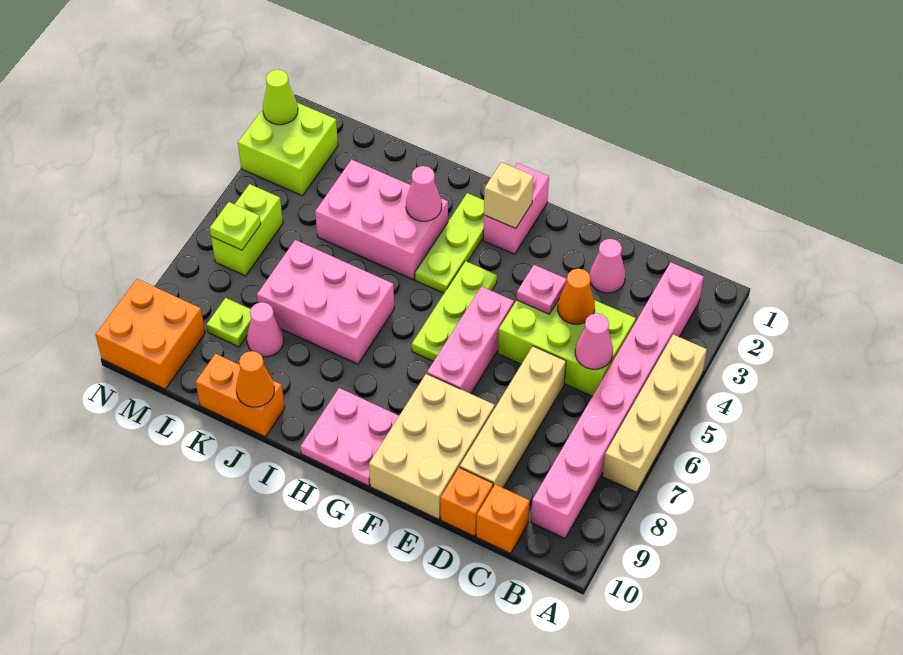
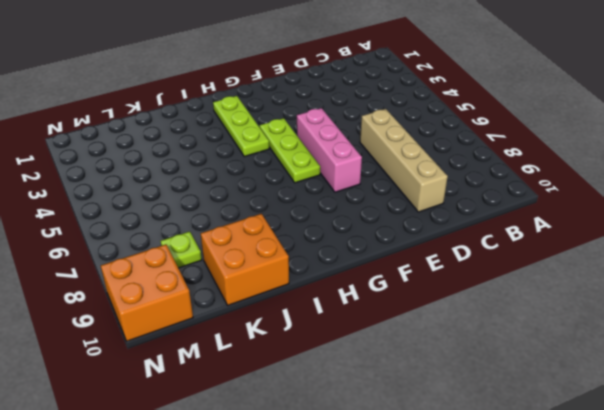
orange 2x2 brick [201,214,289,305] -> orange 1x2 brick [196,354,285,437]
none -> tan 1x4 brick [603,335,707,492]
none -> pink 1x8 brick [531,262,704,538]
none -> lime 2x3 brick [498,300,636,396]

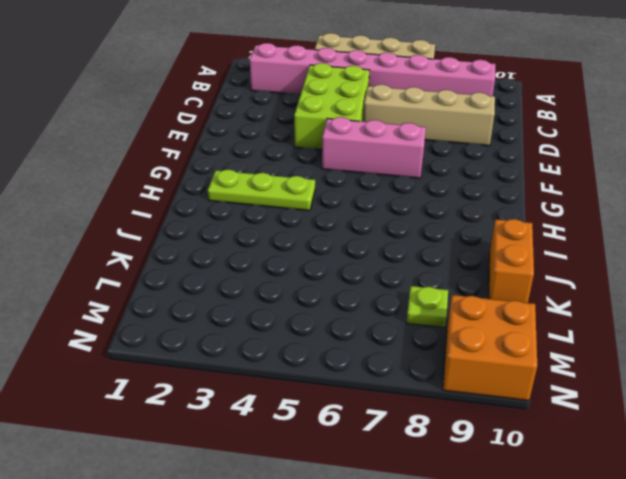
none -> orange 1x1 brick [476,484,530,553]
none -> pink 1x1 cone [590,239,625,293]
none -> orange 1x1 brick [440,468,493,536]

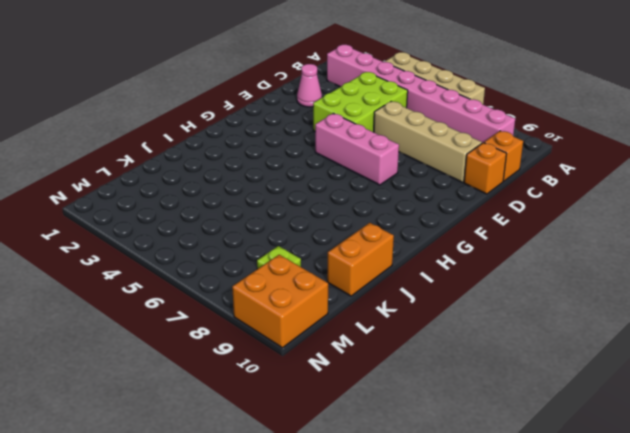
none -> tan 2x3 brick [369,374,495,519]
none -> pink 1x2 brick [483,163,549,254]
none -> lime 1x3 plate [412,261,497,361]

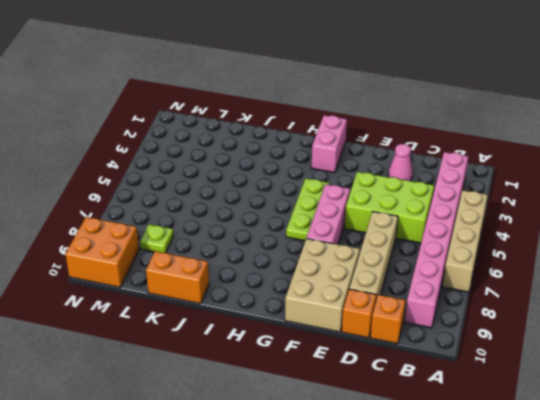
none -> pink 2x2 plate [301,388,399,486]
none -> lime 1x3 plate [415,193,484,293]
none -> pink 2x3 brick [315,160,448,280]

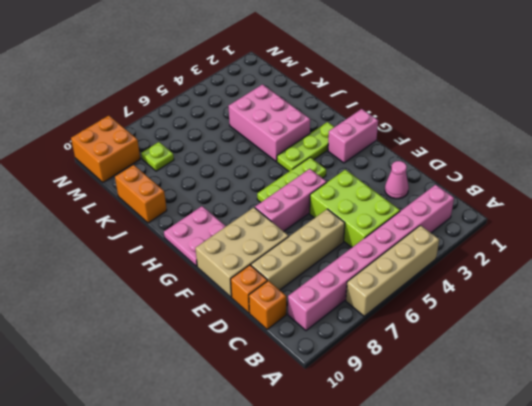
none -> pink 2x3 brick [257,240,394,364]
none -> pink 1x1 cone [247,302,284,357]
none -> lime 2x2 brick [238,103,338,196]

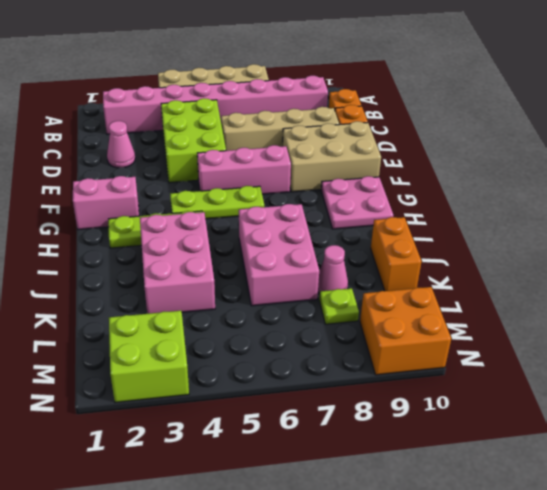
none -> lime 1x2 brick [211,184,283,276]
none -> pink 1x1 cone [575,313,613,369]
none -> orange 1x1 cone [558,269,595,324]

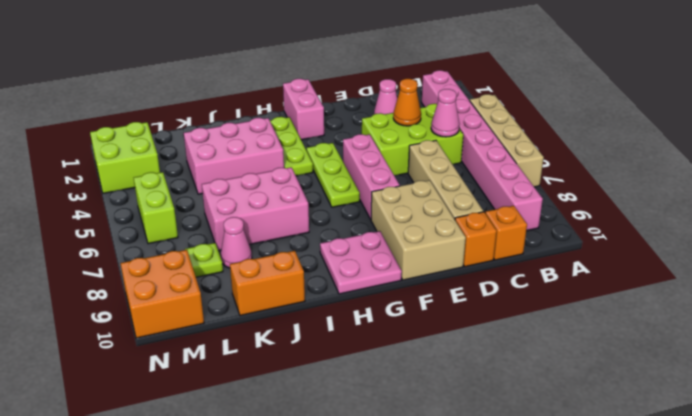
none -> pink 1x1 plate [517,265,567,314]
none -> tan 1x1 brick [484,162,534,229]
none -> pink 1x1 cone [406,166,442,221]

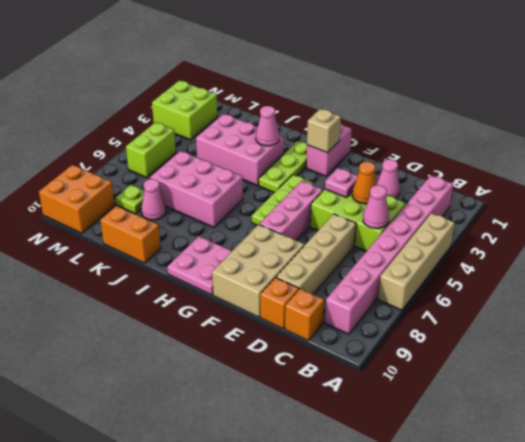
none -> orange 1x1 cone [236,351,274,407]
none -> lime 1x1 plate [210,202,261,250]
none -> lime 1x1 cone [263,70,298,125]

